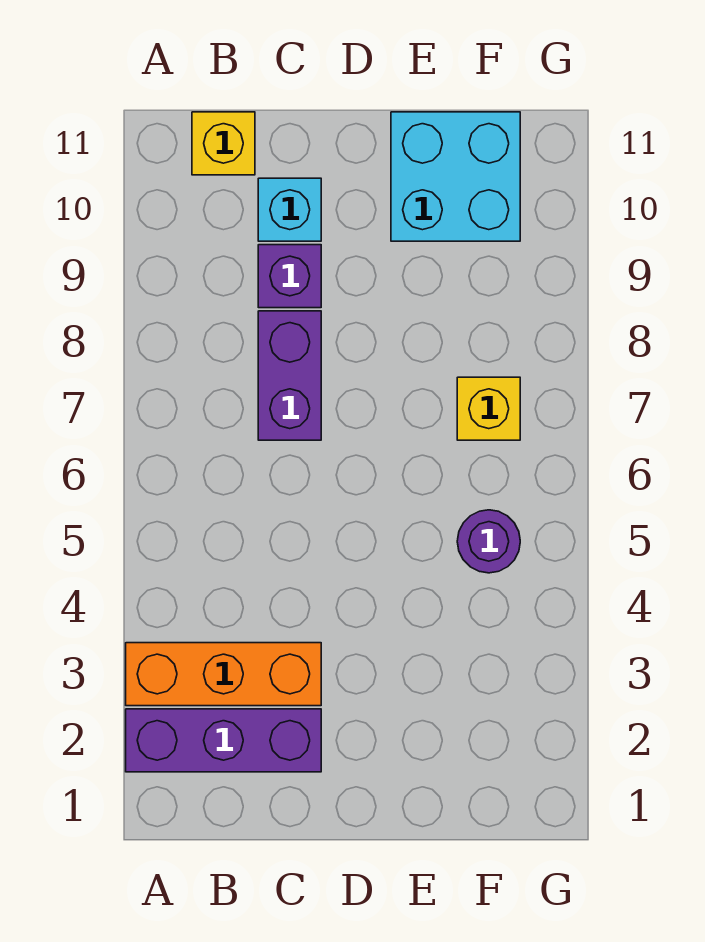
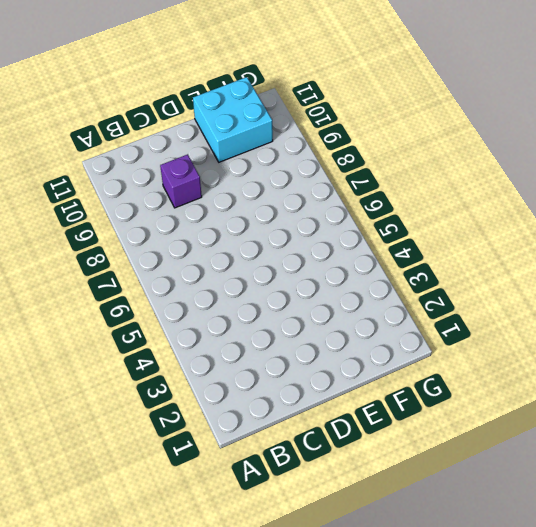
none -> purple 1x3 brick [126,709,321,772]
none -> orange 1x3 brick [126,643,321,706]

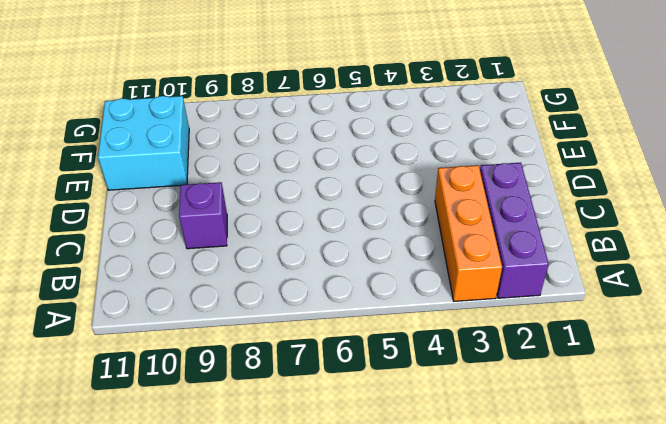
none -> yellow 1x1 brick [192,112,255,175]
none -> purple 1x2 brick [258,311,321,440]

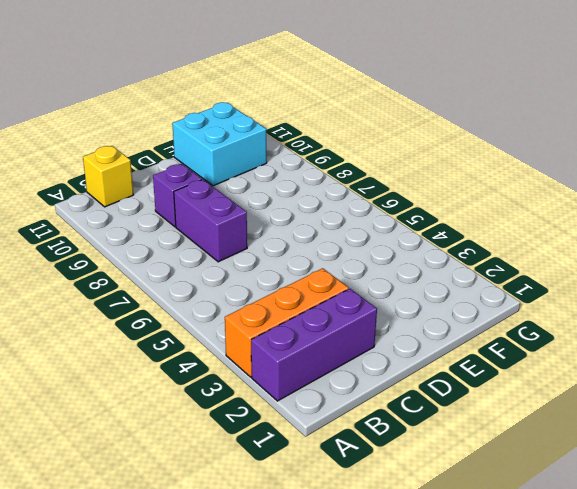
none -> cyan 1x1 brick [258,178,321,241]
none -> purple 1x1 round brick [457,510,520,573]

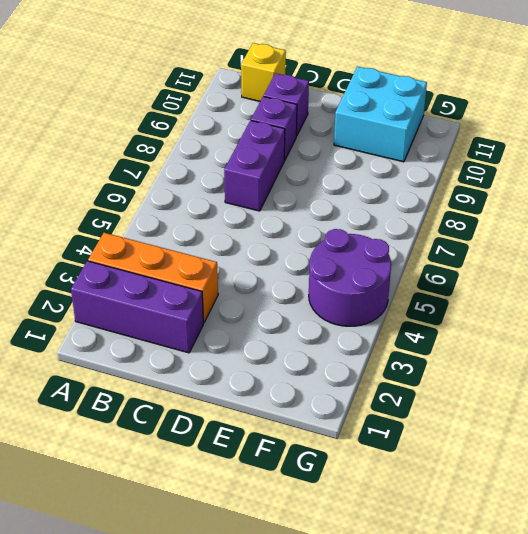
purple 1x1 brick [264,73,309,136] -> cyan 1x1 brick [258,178,321,241]
purple 2x2 round brick [309,229,391,326] -> purple 1x1 round brick [457,510,520,573]
none -> yellow 1x1 brick [457,377,520,440]

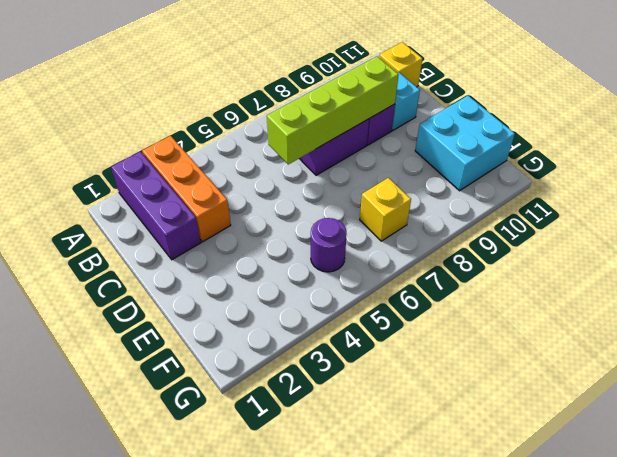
lime 1x4 brick [267,56,399,165] -> none

